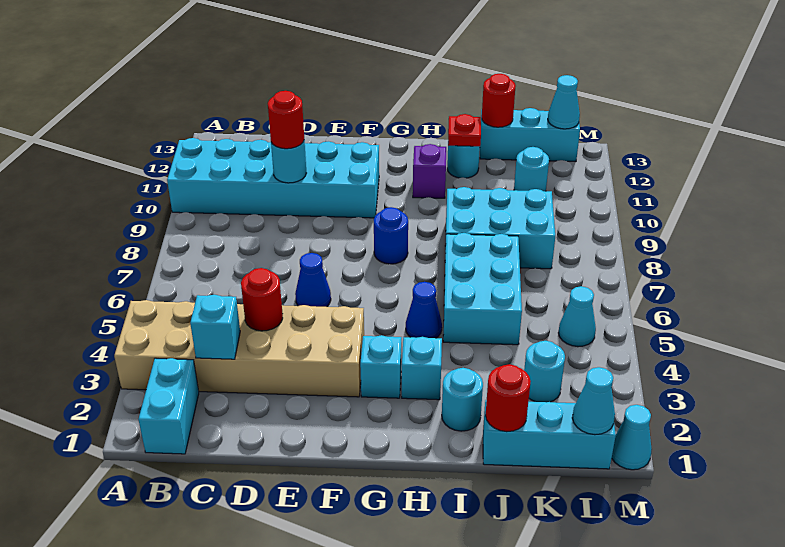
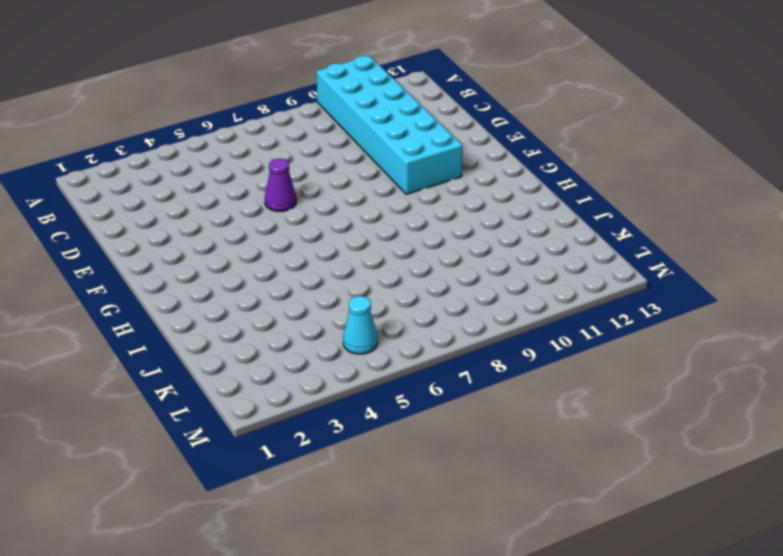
purple 1x1 cone [265,158,296,211] -> blue 1x1 cone [295,253,331,307]
none -> tan 2x6 brick [114,300,364,397]
none -> cyan 1x2 brick [138,358,199,454]
none -> cyan 1x1 brick [360,335,401,398]

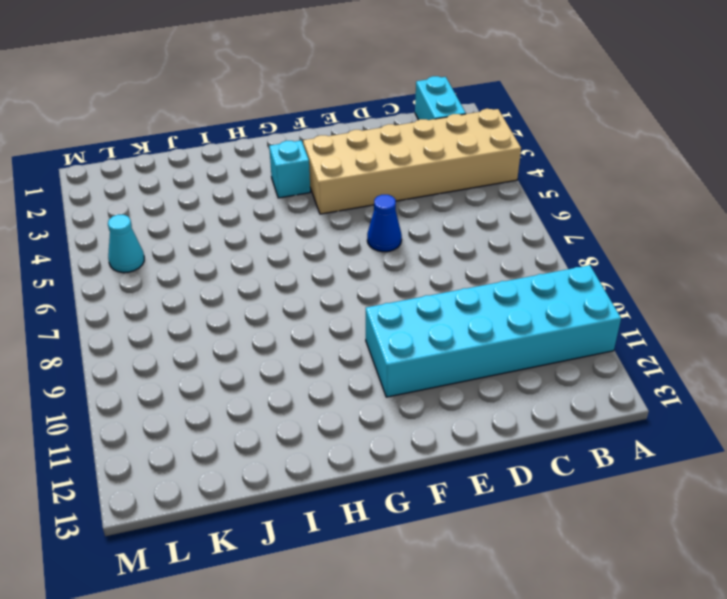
none -> blue 1x1 round brick [374,207,408,264]
none -> cyan 1x1 brick [402,337,442,400]
none -> blue 1x1 cone [406,282,442,338]

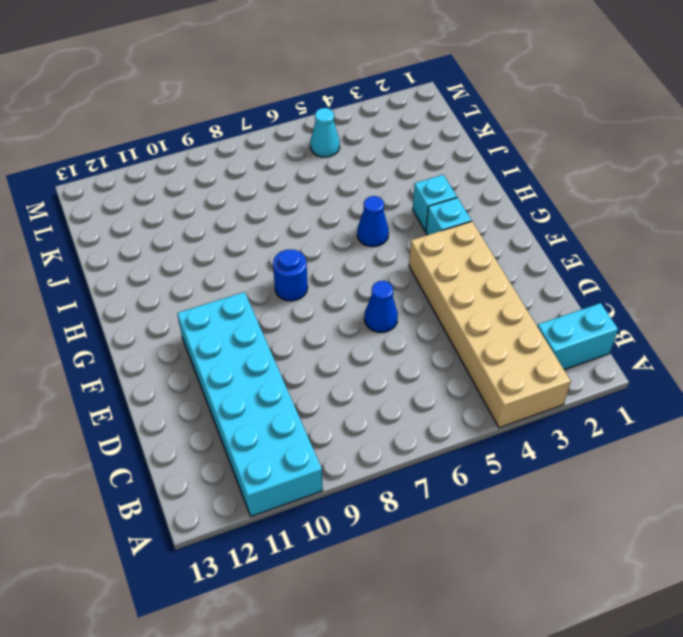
none -> purple 1x1 brick [413,144,446,198]
none -> cyan 1x1 round brick [442,368,483,431]
none -> cyan 2x3 brick [443,233,522,345]

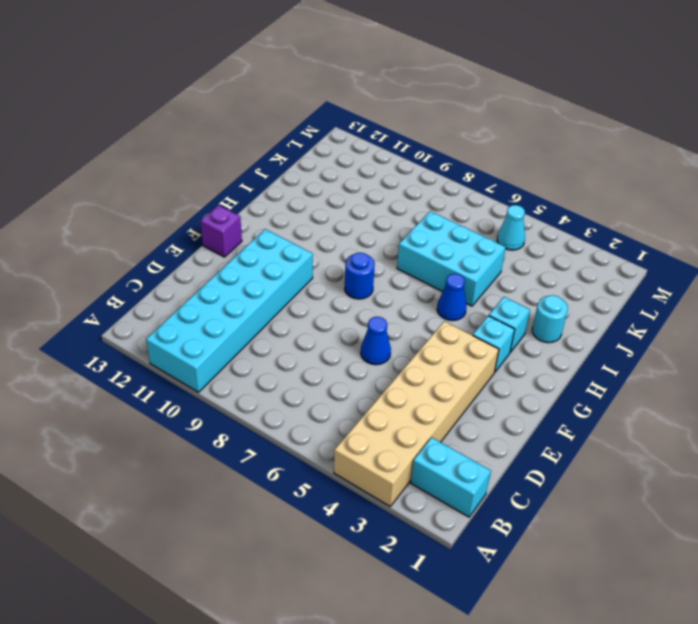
purple 1x1 brick [200,205,242,257] -> purple 1x1 brick moved to [413,144,446,198]
none -> cyan 2x3 brick [445,187,555,269]
none -> cyan 1x1 round brick [447,146,480,178]
none -> cyan 1x3 brick [483,400,616,469]

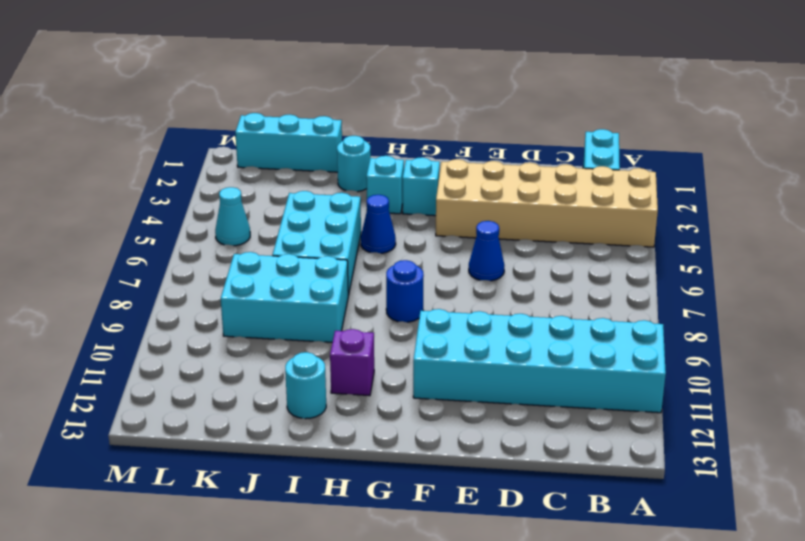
none -> cyan 1x3 brick [480,108,580,162]
none -> cyan 1x1 round brick [524,341,565,402]
none -> cyan 1x1 round brick [514,147,549,191]

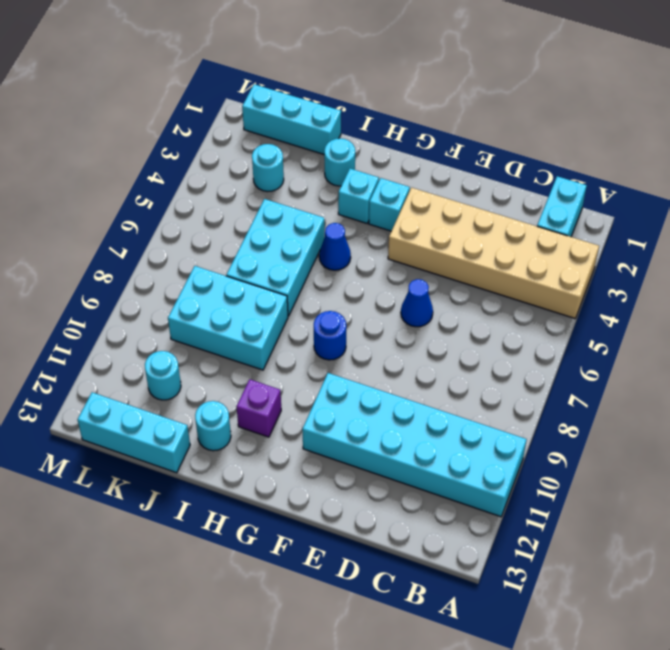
none -> cyan 1x1 cone [558,286,596,347]
none -> cyan 1x1 cone [612,405,652,470]
none -> cyan 1x1 brick [190,295,240,359]

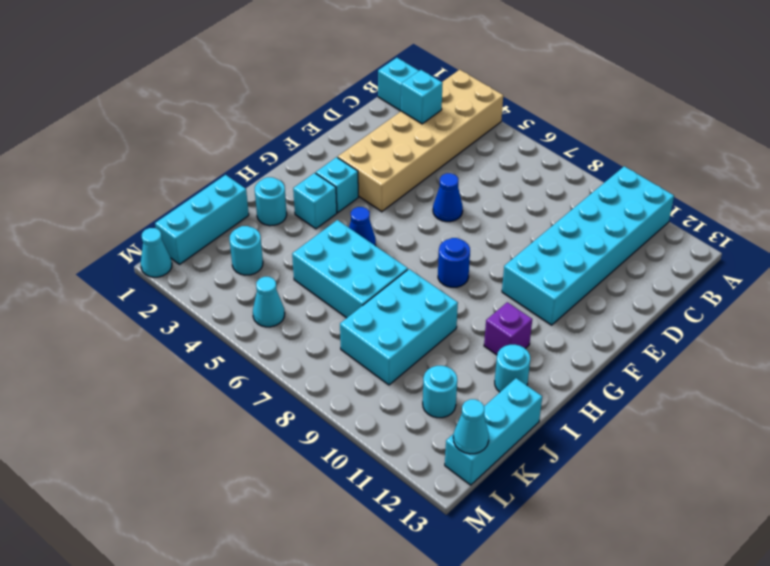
none -> red 1x1 round brick [241,268,283,331]
none -> cyan 1x1 round brick [271,140,306,183]
none -> red 1x1 plate [448,114,481,146]

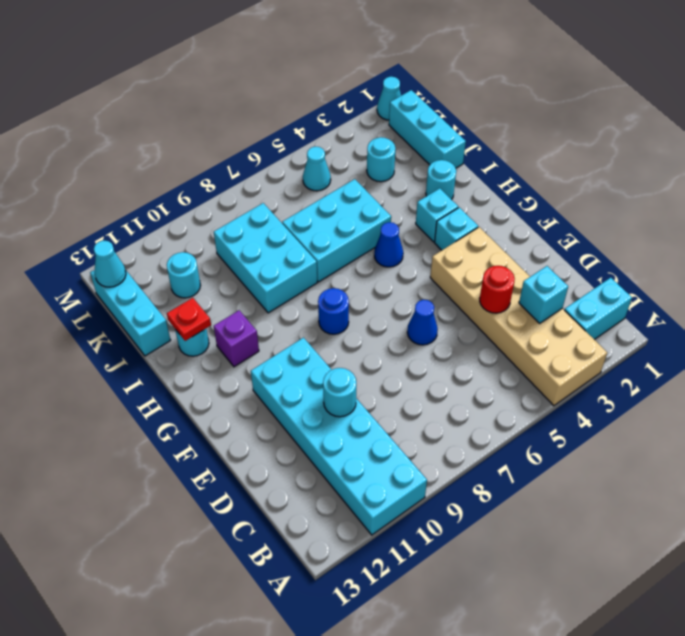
none -> red 1x1 round brick [486,364,531,432]
none -> red 1x1 round brick [482,74,516,127]
none -> cyan 1x1 cone [572,367,615,435]

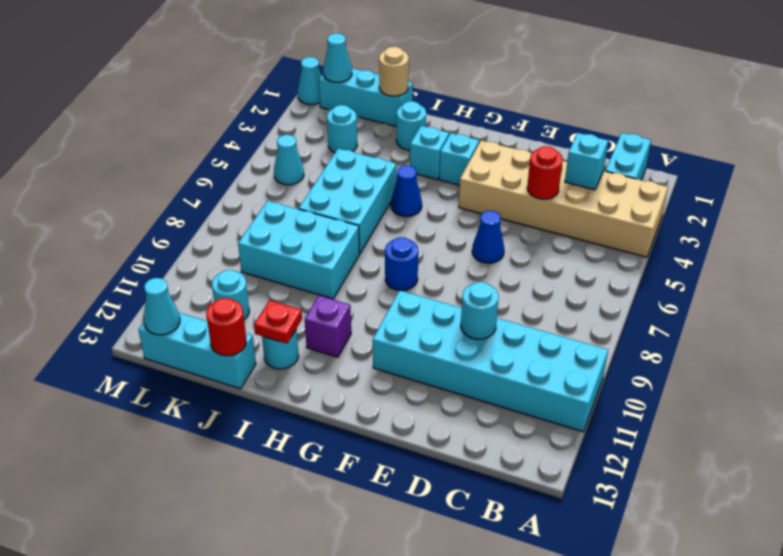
tan 1x1 round brick [379,47,409,96] -> red 1x1 round brick [486,364,531,432]
none -> red 1x1 round brick [268,91,304,149]

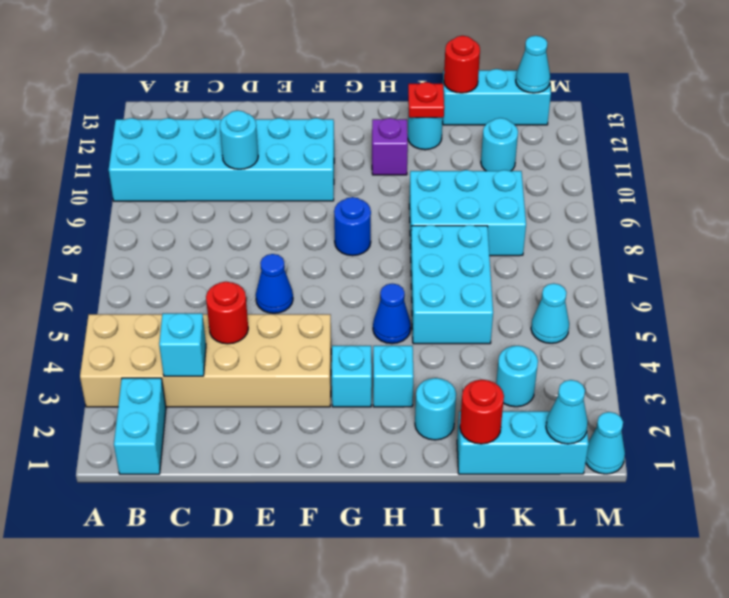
none -> red 1x1 round brick [268,91,304,149]

